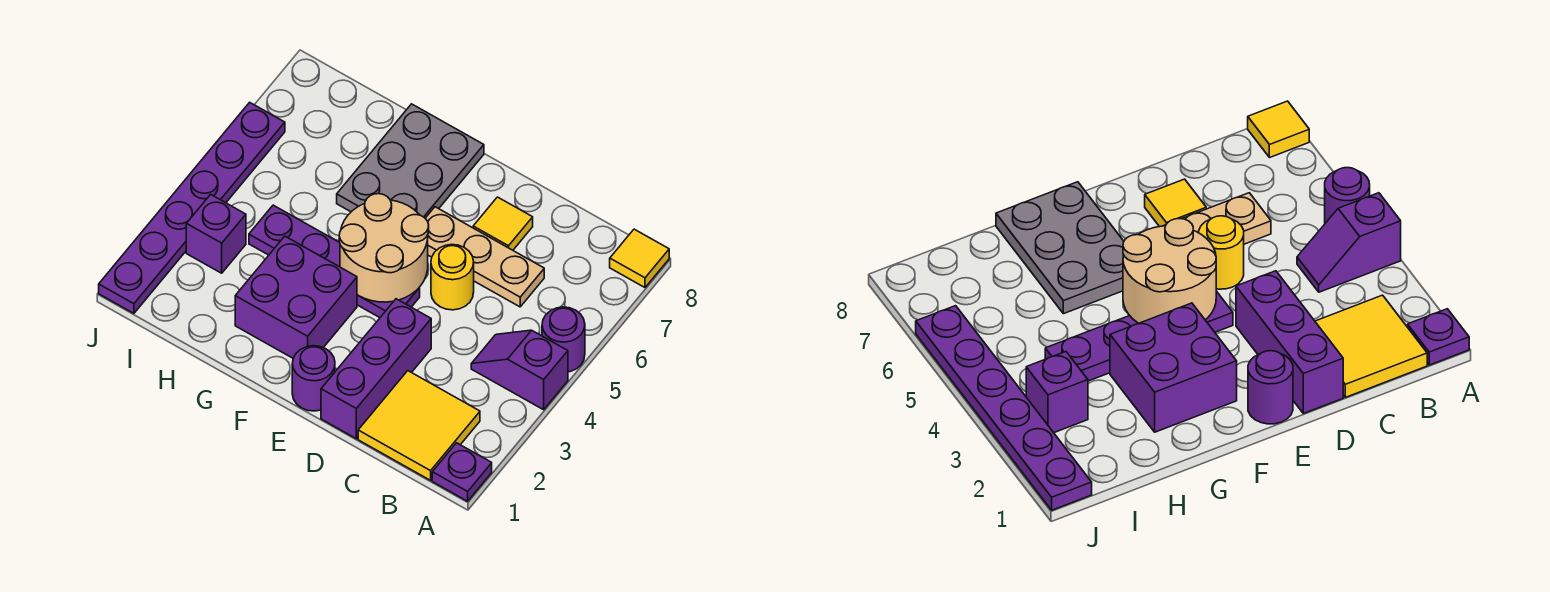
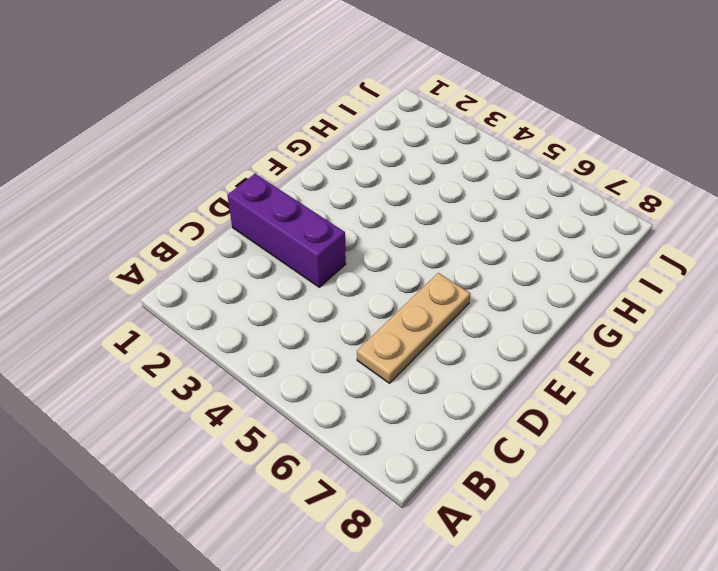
none -> purple 1x1 plate [432,443,492,501]
none -> purple 1x2 slope [471,330,568,410]
none -> purple 1x1 round brick [542,307,585,372]

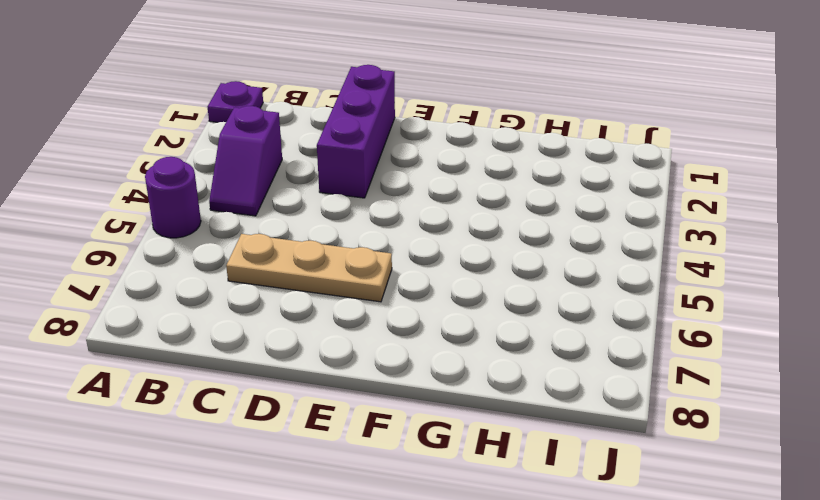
purple 1x2 slope [209,106,282,216] -> purple 1x2 slope turned to [471,330,568,410]
none -> yellow 1x1 tile [610,229,669,287]
none -> yellow 2x2 tile [358,371,480,480]
none -> yellow 1x1 round brick [431,244,474,310]

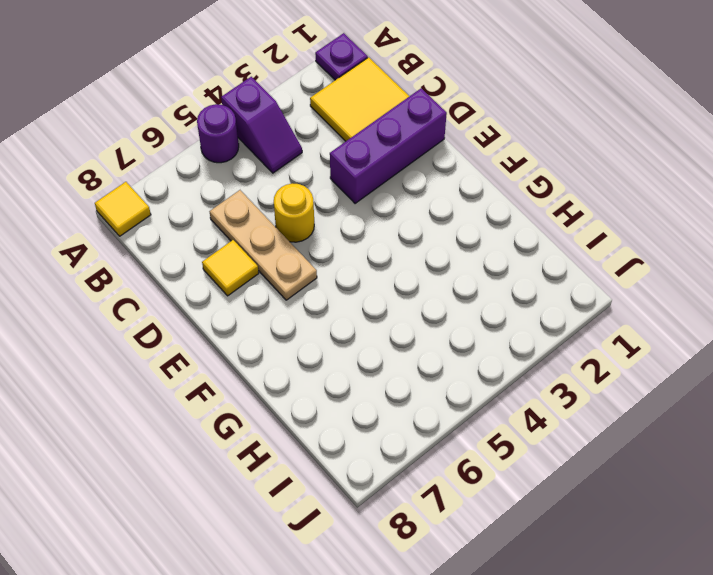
none -> purple 1x1 round brick [292,346,335,411]
none -> purple 1x4 plate [249,205,420,318]
none -> purple 2x2 brick [235,236,357,358]

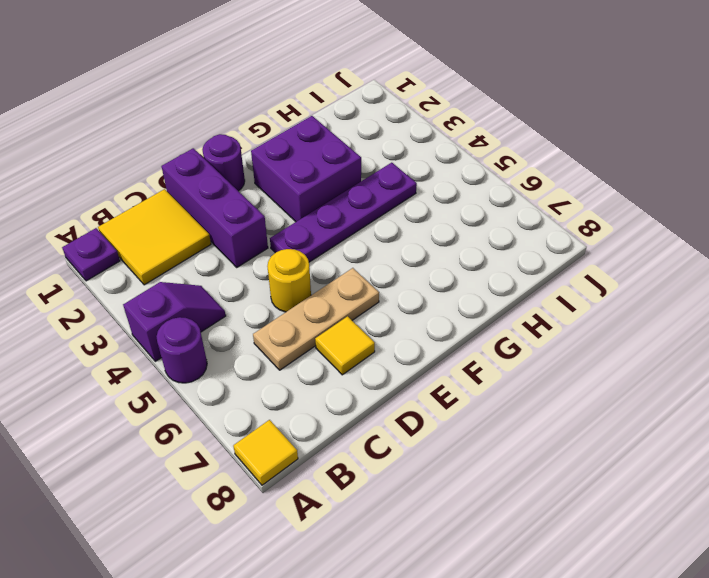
none -> grey 2x3 plate [337,104,484,218]
none -> purple 1x1 brick [186,194,246,273]
none -> purple 1x6 plate [99,102,285,313]

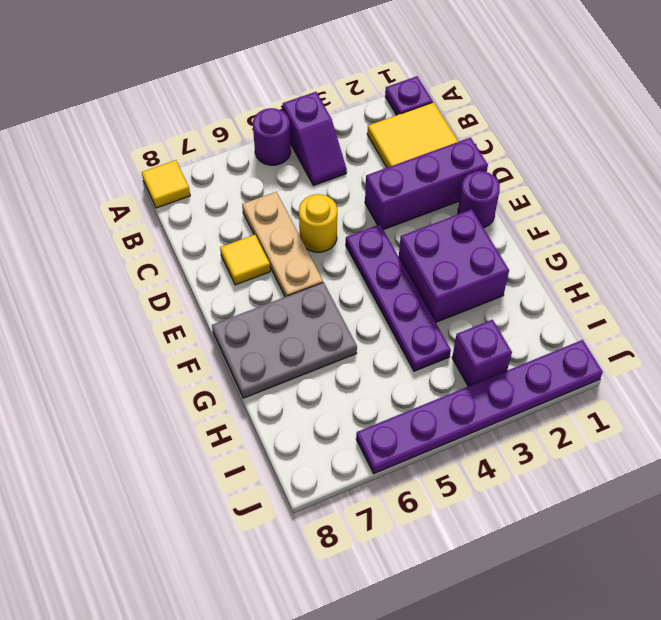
none -> tan 2x2 round brick [339,194,429,302]

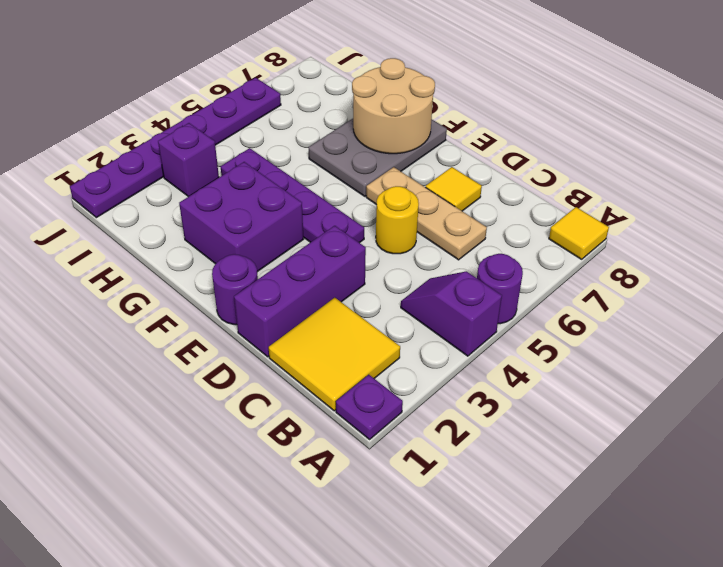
tan 2x2 round brick [352,58,435,154] -> tan 2x2 round brick moved to [339,194,429,302]

